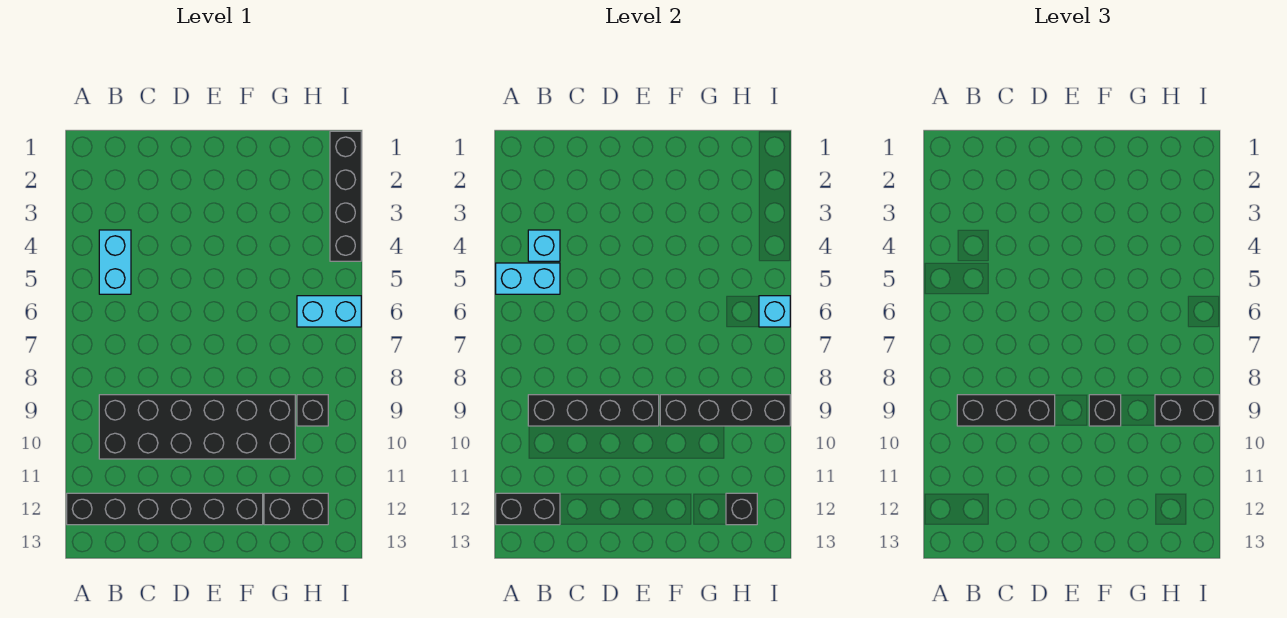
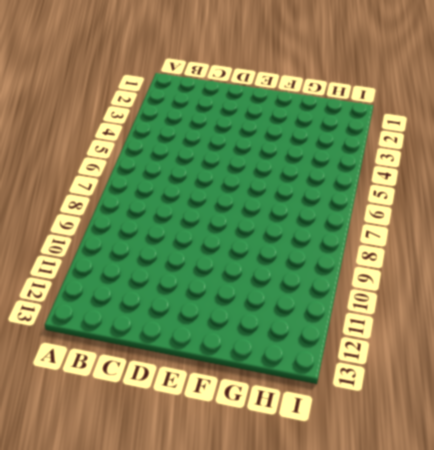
none -> black 1x6 brick [67,493,263,525]
none -> cyan 1x2 brick [99,230,131,294]
none -> black 2x6 brick [99,395,295,459]

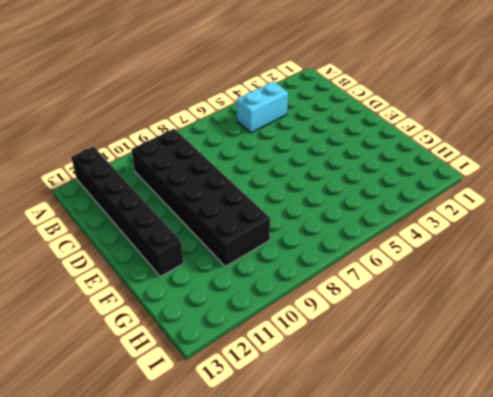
none -> black 1x2 brick [264,493,328,525]
none -> cyan 1x2 brick [297,296,361,327]
none -> black 1x1 brick [297,395,328,426]

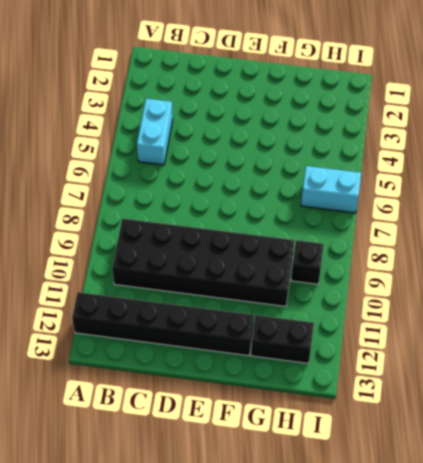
none -> black 1x4 brick [330,131,361,261]
none -> cyan 1x2 brick [496,263,560,294]
none -> black 1x2 brick [496,493,560,525]

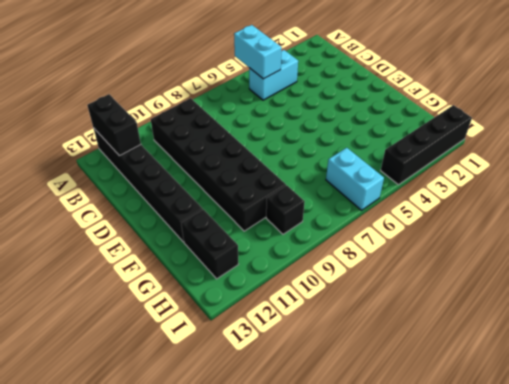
none -> cyan 1x1 brick [528,230,560,261]
none -> black 1x4 brick [528,395,659,426]
none -> black 1x4 brick [660,395,790,426]

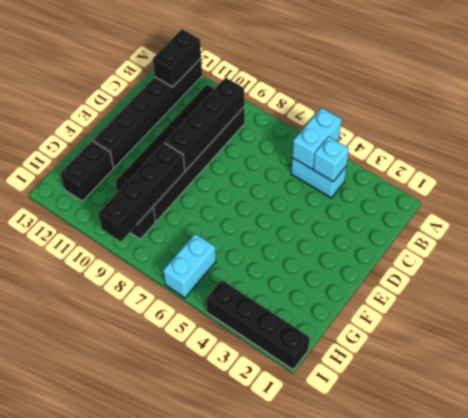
none -> black 1x1 brick [726,493,757,525]
none -> cyan 1x1 brick [759,296,790,327]
none -> black 1x3 brick [957,395,1055,426]

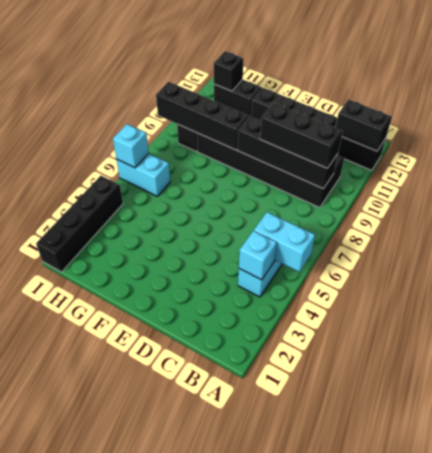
none -> black 1x1 brick [1089,395,1121,426]
none -> black 1x2 brick [1155,395,1219,426]

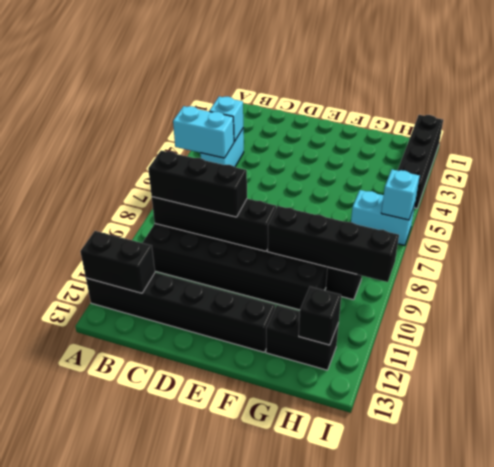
none -> black 1x1 brick [1089,395,1121,426]
none -> black 1x2 brick [1155,395,1219,426]

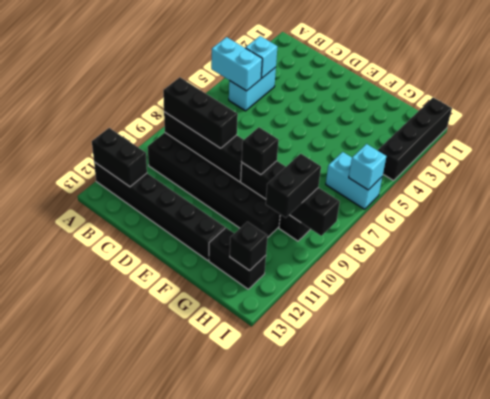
black 1x2 brick [266,154,321,218] -> black 1x2 brick turned to [1155,395,1219,426]

